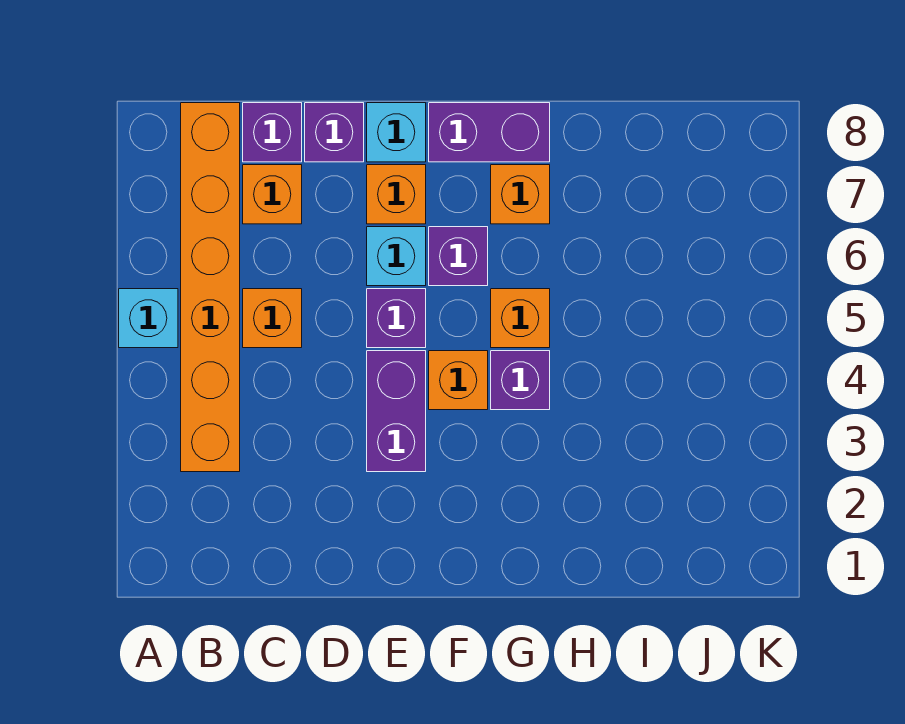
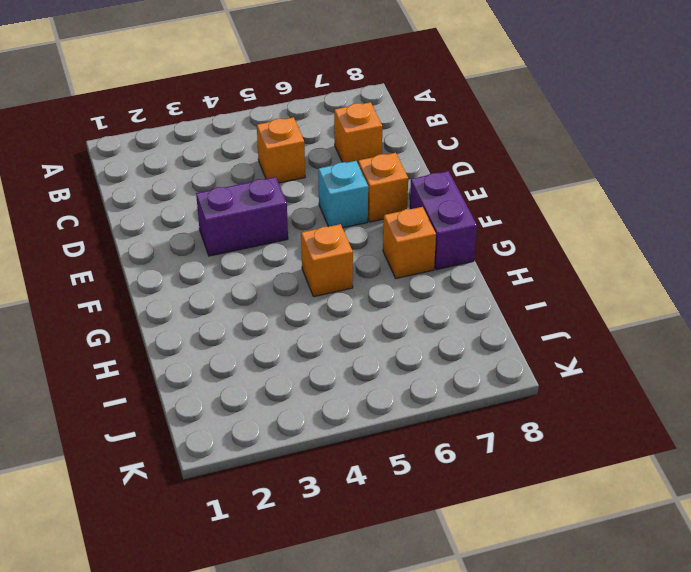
none -> cyan 1x1 brick [119,289,178,348]
none -> orange 1x6 brick [181,103,240,472]
none -> purple 1x1 brick [243,103,302,162]

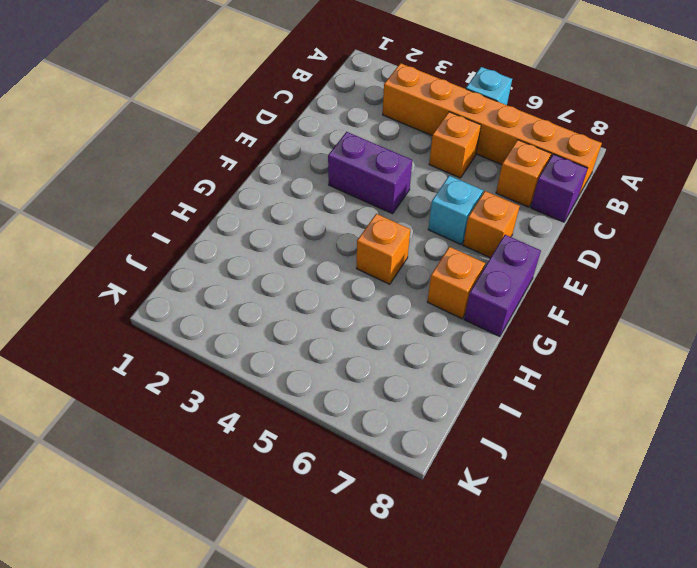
none -> purple 1x1 brick [305,103,364,162]
none -> purple 1x1 brick [367,289,426,348]
none -> cyan 1x1 brick [367,103,426,162]

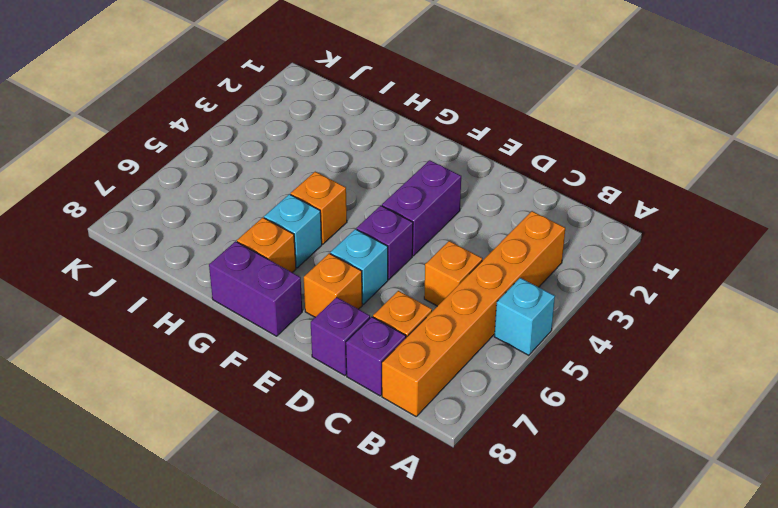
cyan 1x1 brick [264,194,322,268] -> cyan 1x1 brick moved to [367,103,426,162]
none -> orange 1x1 brick [429,351,488,410]
none -> purple 1x1 brick [429,227,488,286]
none -> purple 1x1 brick [491,351,550,410]

